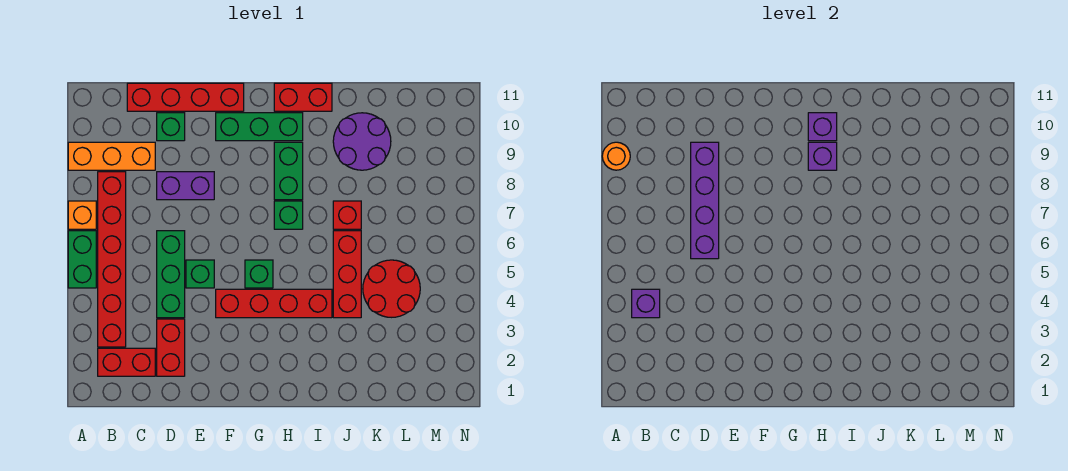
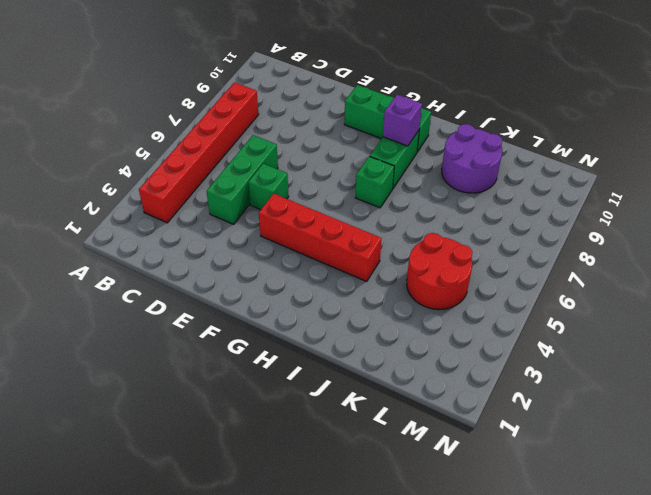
none -> green 1x2 brick [68,231,96,288]
none -> orange 1x1 brick [68,201,96,229]
none -> orange 1x3 brick [68,142,155,170]

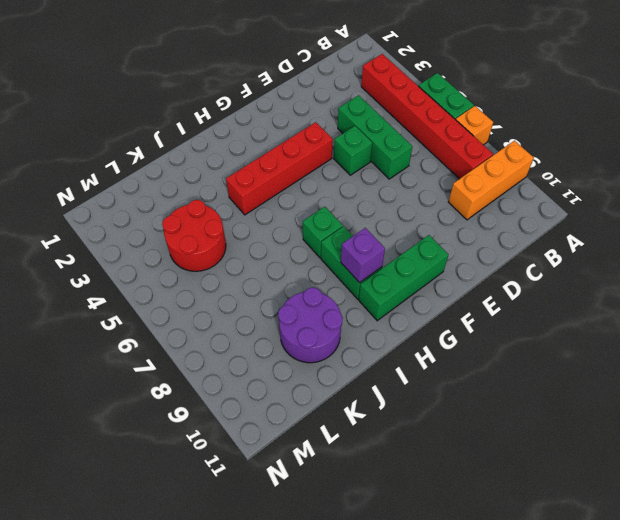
none -> red 1x2 brick [98,348,155,376]
none -> red 1x4 brick [127,83,244,111]
none -> red 1x2 brick [157,319,185,376]

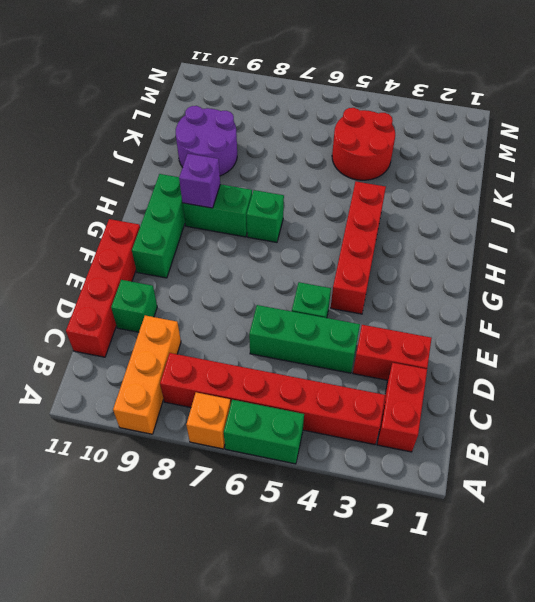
none -> purple 1x2 brick [157,172,214,200]
none -> green 1x1 brick [245,260,273,288]
none -> red 1x2 brick [274,83,332,111]

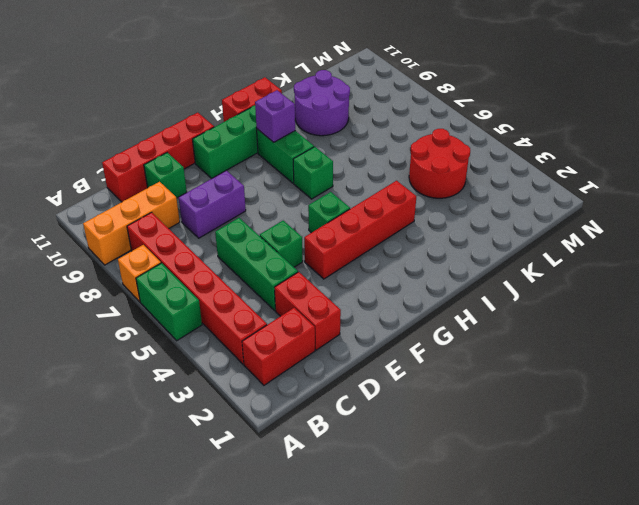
none -> red 1x3 brick [333,231,361,318]
none -> red 1x1 brick [333,201,361,229]
none -> orange 1x1 round brick [602,142,630,170]

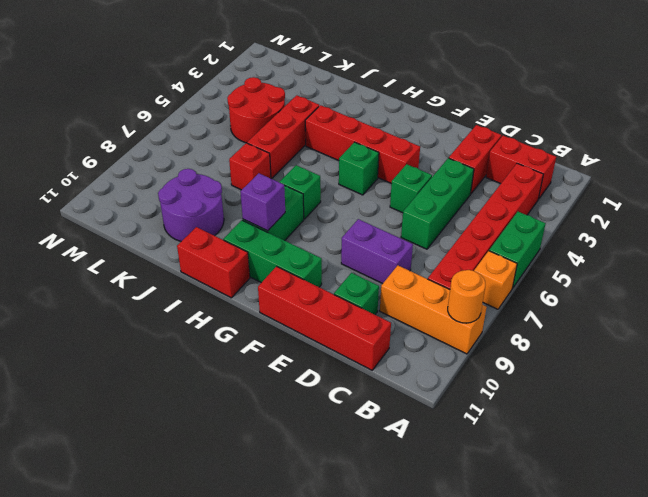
none -> purple 1x1 brick [632,289,660,318]
none -> purple 1x4 brick [691,142,719,259]
none -> purple 1x1 brick [808,113,837,141]

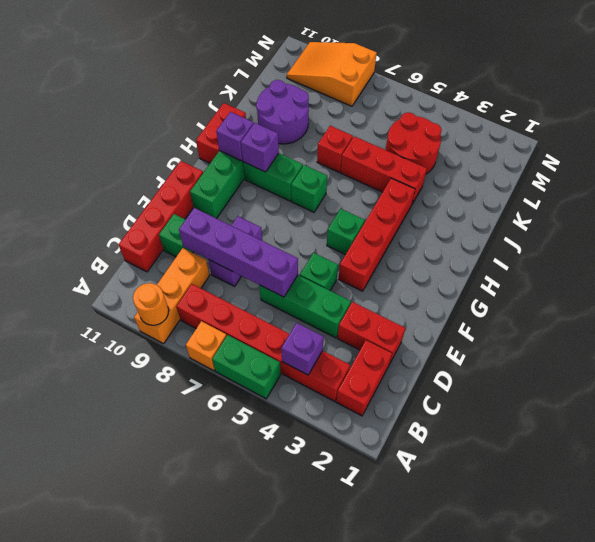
orange 2x3 slope [287,42,377,106] -> none

